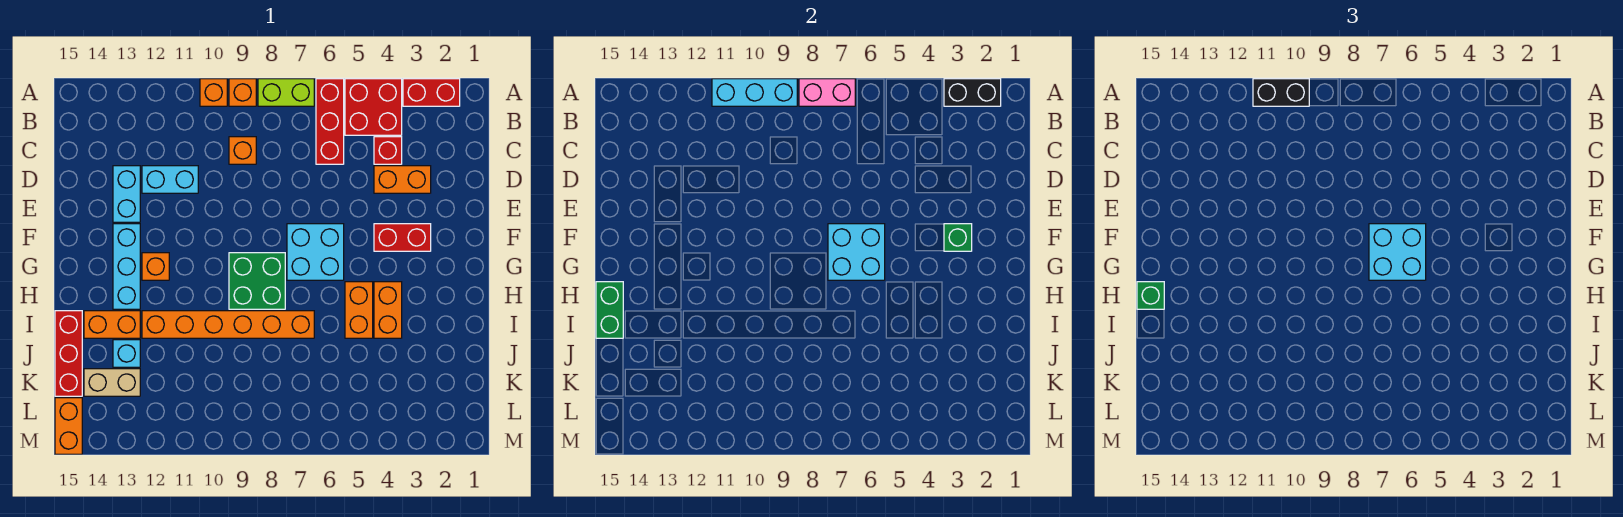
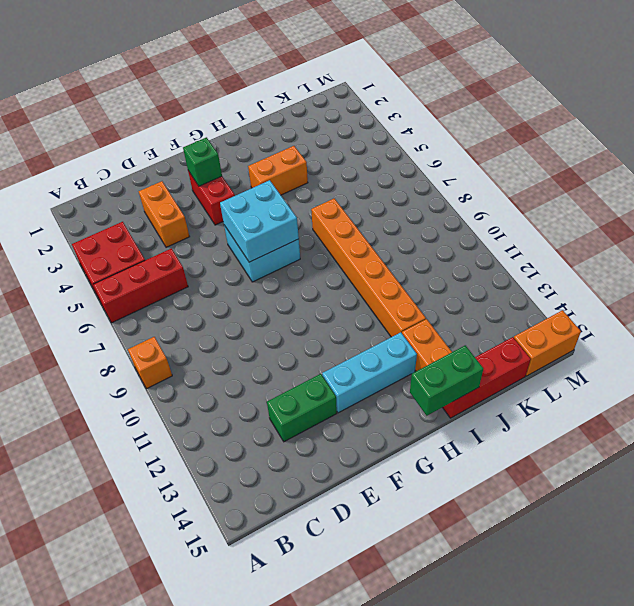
green 1x2 brick [267,374,337,442] -> cyan 1x2 brick [113,166,140,222]
none -> red 1x2 brick [403,79,460,106]
none -> lime 1x2 brick [258,79,314,106]
none -> orange 1x1 brick [200,79,227,106]
none -> red 1x1 brick [374,137,402,164]

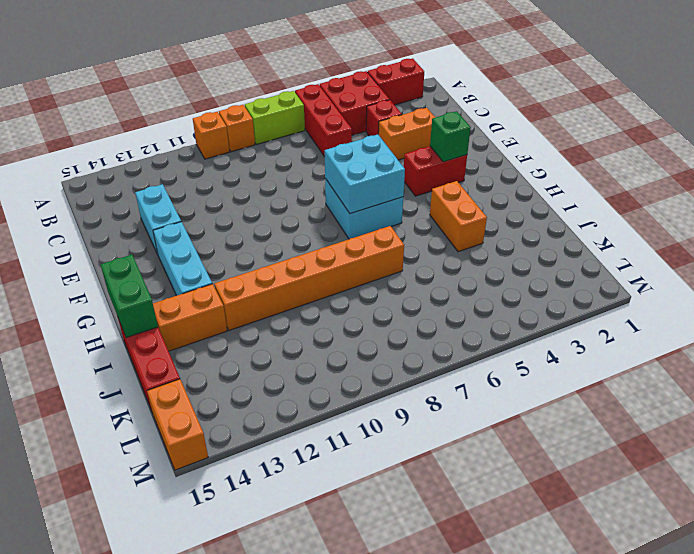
none -> orange 1x1 brick [229,137,256,164]
none -> cyan 1x2 brick [142,166,198,193]
none -> green 2x2 brick [229,253,285,309]
none -> orange 1x1 brick [142,253,169,280]

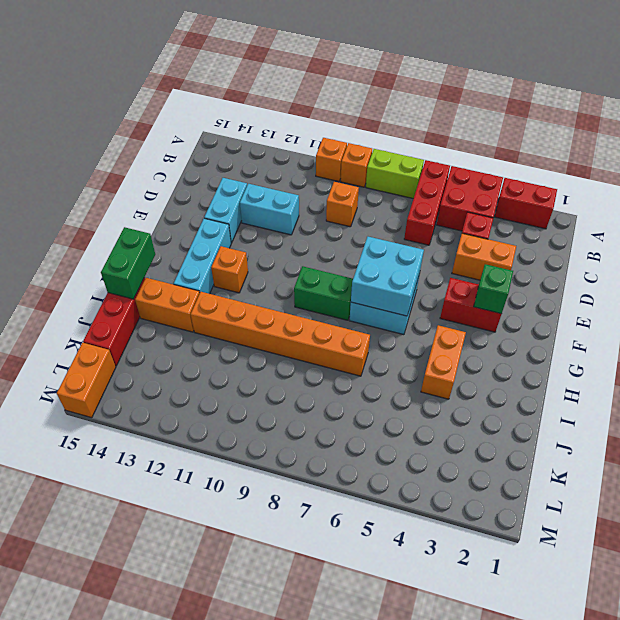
green 1x2 brick [294,266,353,320] -> green 2x2 brick [229,253,285,309]
none -> orange 1x2 brick [345,282,373,338]
none -> cyan 1x1 brick [113,340,140,367]
none -> tan 1x2 brick [84,369,140,396]
none -> black 1x2 brick [944,79,1001,106]

